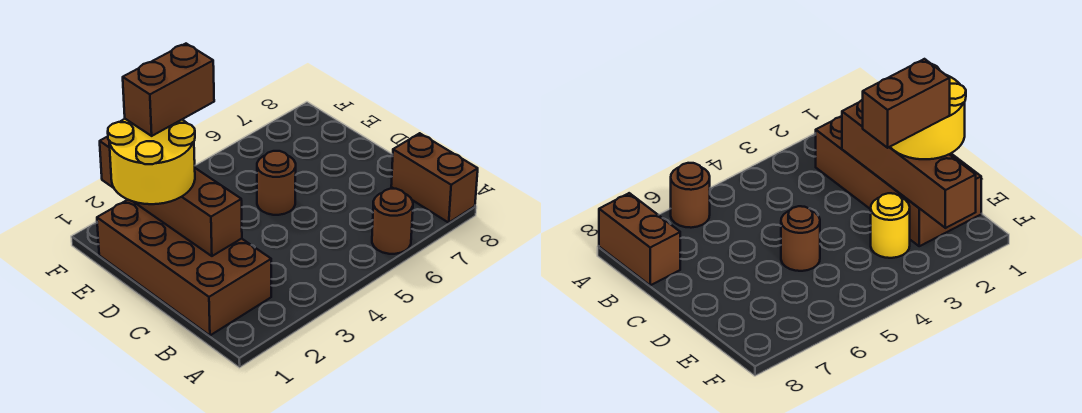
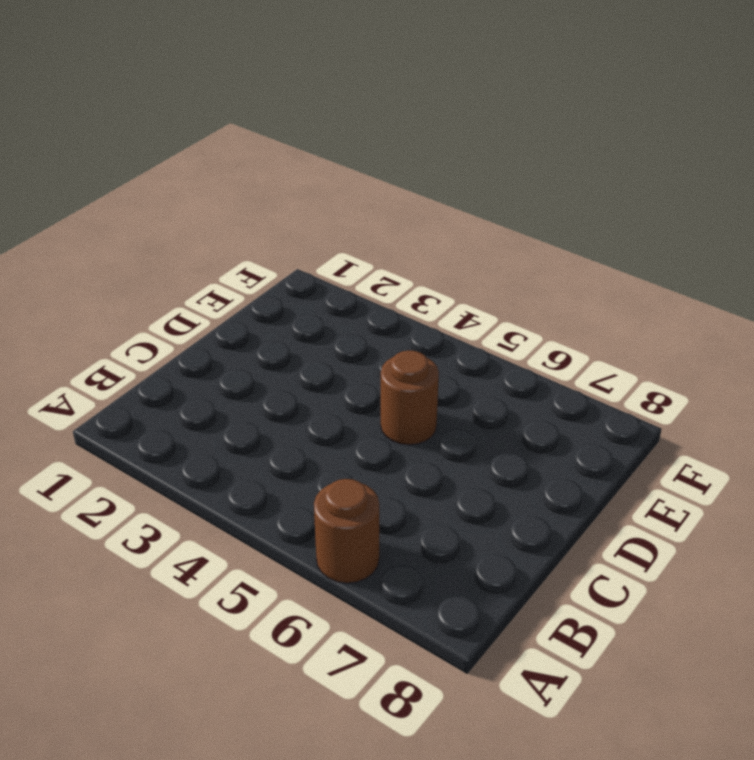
none -> brown 1x2 brick [391,133,478,223]
none -> brown 2x4 brick [97,200,271,335]

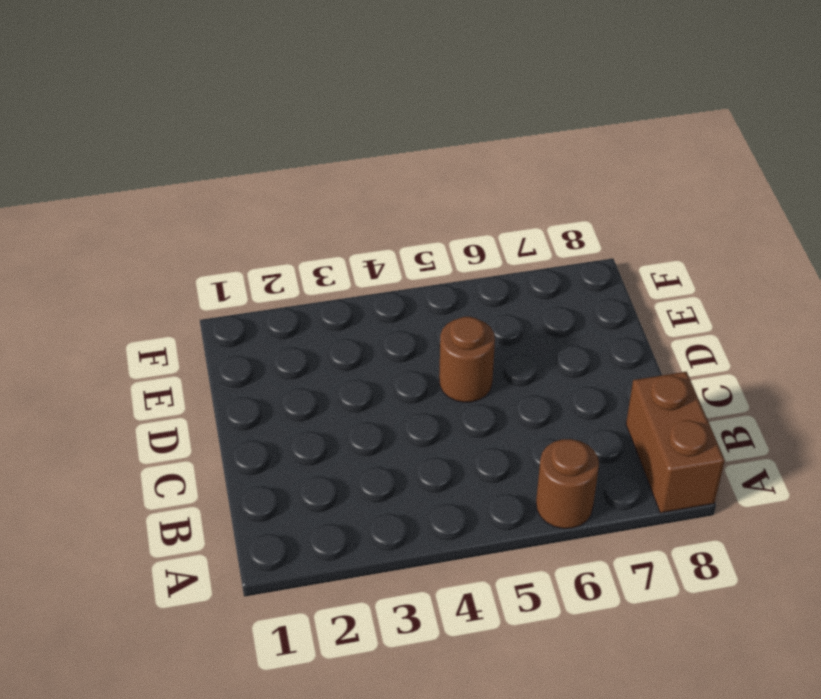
none -> brown 2x4 brick [97,200,271,335]
none -> yellow 1x1 round brick [871,193,910,258]

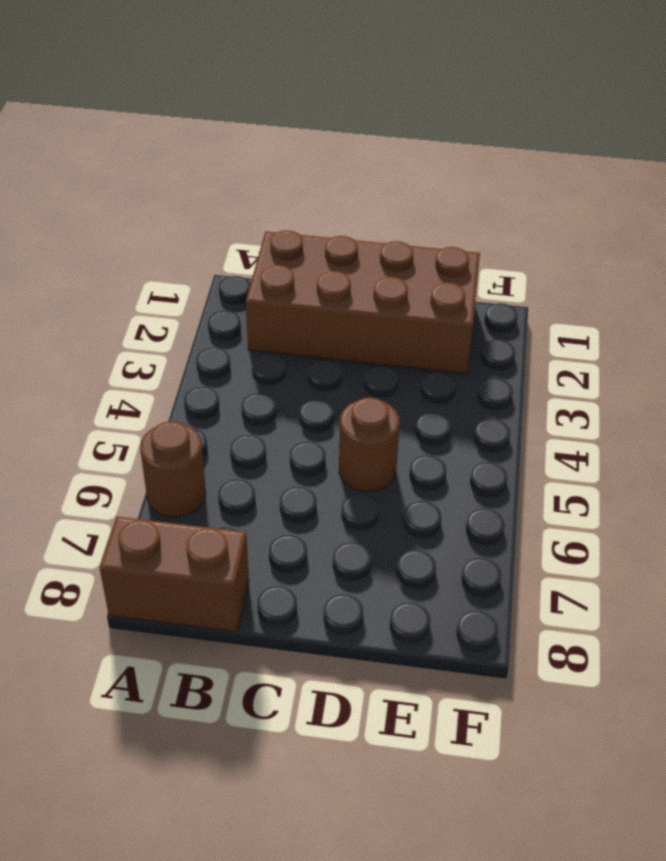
none -> yellow 1x1 round brick [871,193,910,258]
none -> brown 1x4 brick [100,137,242,256]

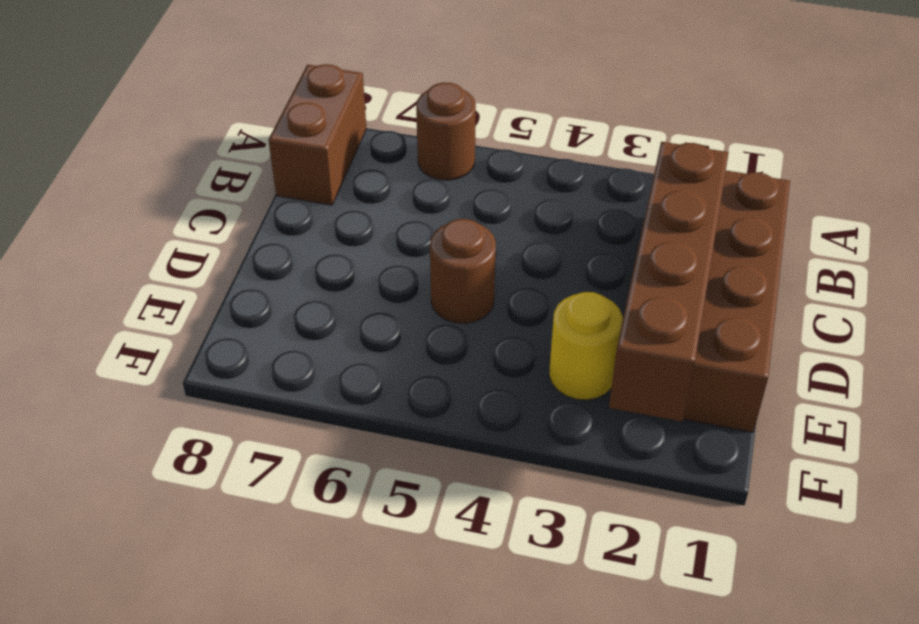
none -> yellow 2x2 round brick [108,119,195,204]
none -> brown 1x2 brick [123,44,214,136]

